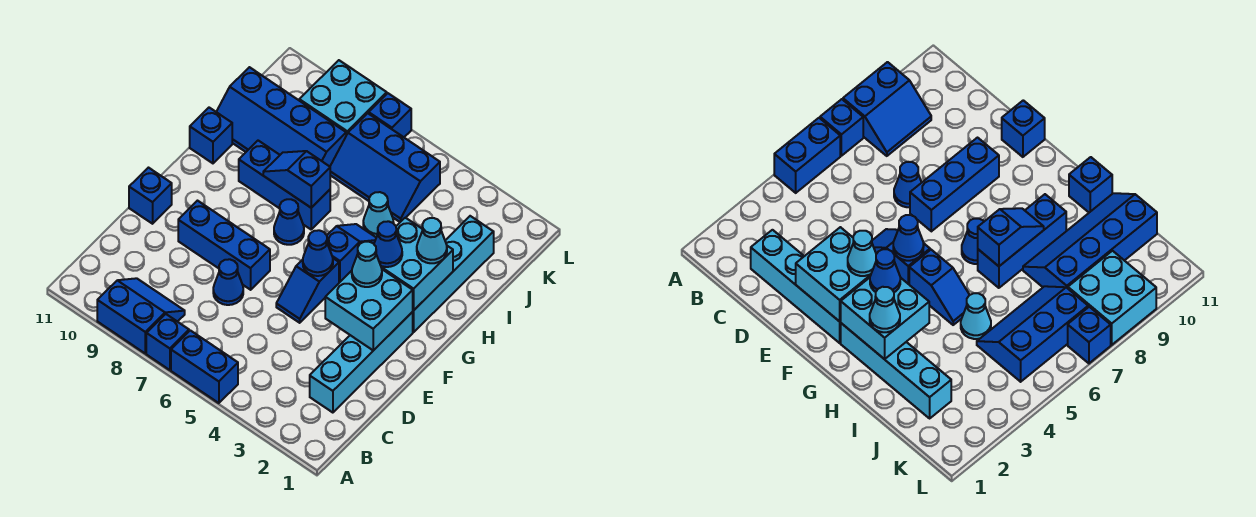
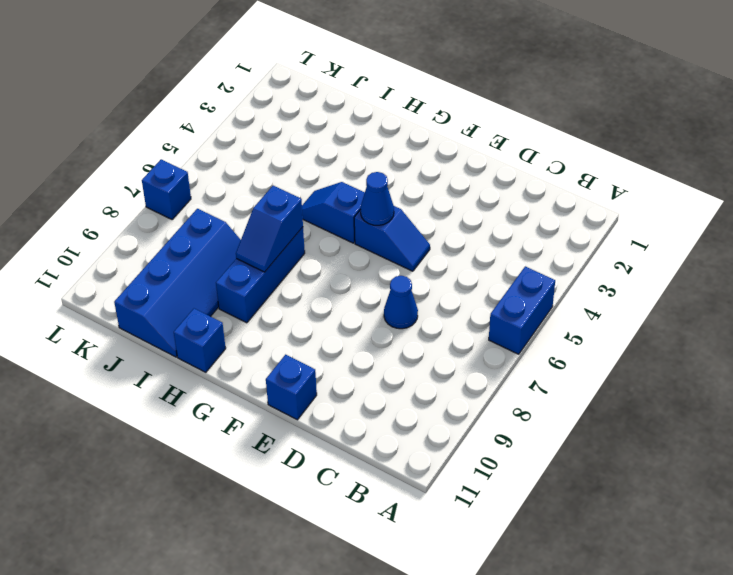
none -> blue 1x1 brick [146,314,189,370]
none -> blue 2x2 slope [97,278,185,353]
none -> cyan 1x4 brick [310,312,413,413]

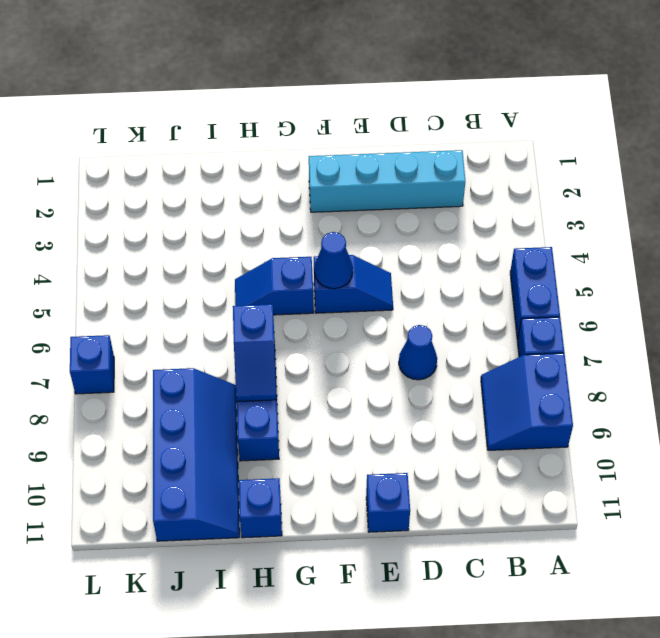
none -> blue 1x3 brick [178,201,270,290]
none -> cyan 1x4 brick [413,216,494,332]
none -> blue 1x1 cone [274,199,304,245]

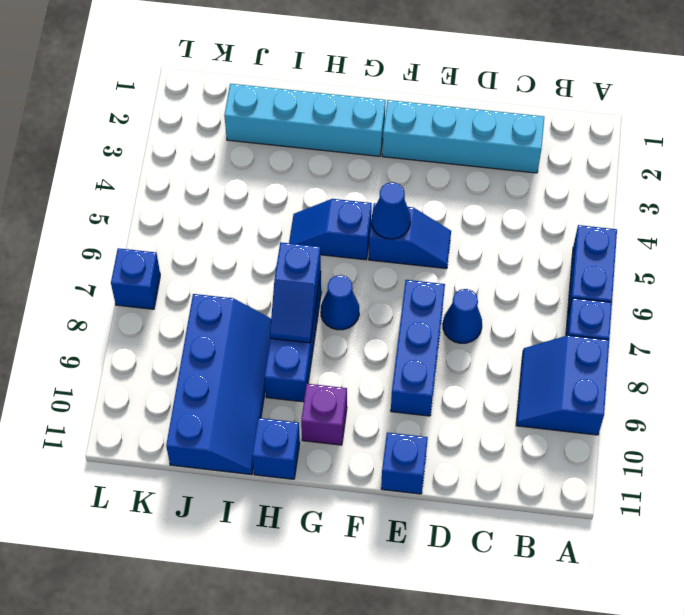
purple 1x1 brick [301,384,347,445] -> none
none -> cyan 1x1 cone [363,192,394,237]
none -> blue 2x3 slope [330,113,440,222]
none -> cyan 2x2 brick [299,60,387,135]

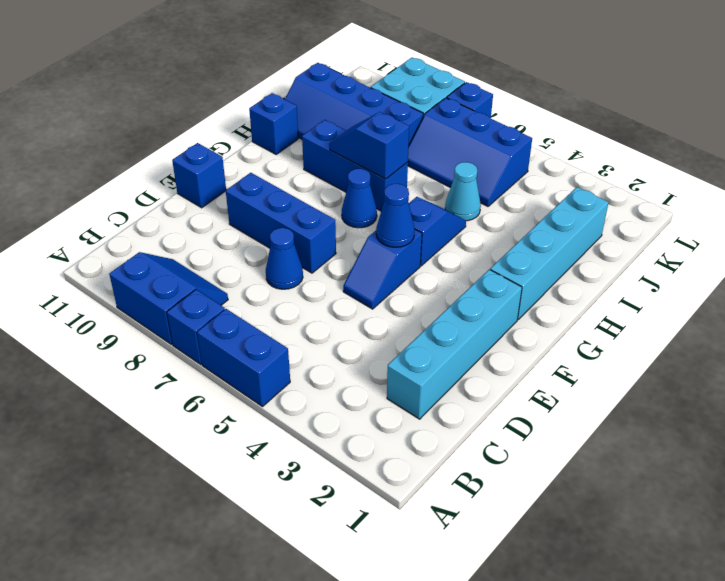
none -> cyan 2x2 brick [325,269,413,351]
none -> cyan 2x2 brick [381,218,453,310]
none -> cyan 1x1 cone [352,242,382,287]

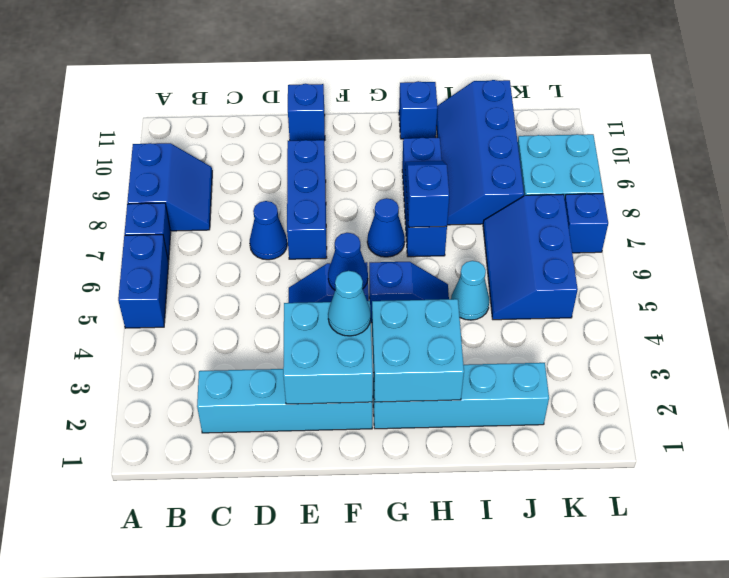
none -> blue 1x1 cone [374,221,402,267]
none -> cyan 1x1 cone [417,218,447,263]

